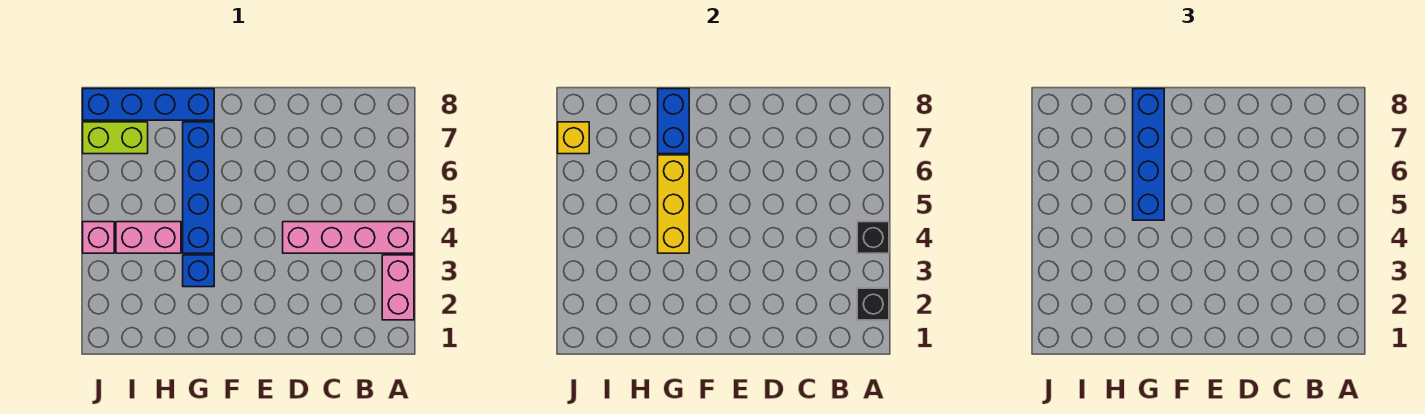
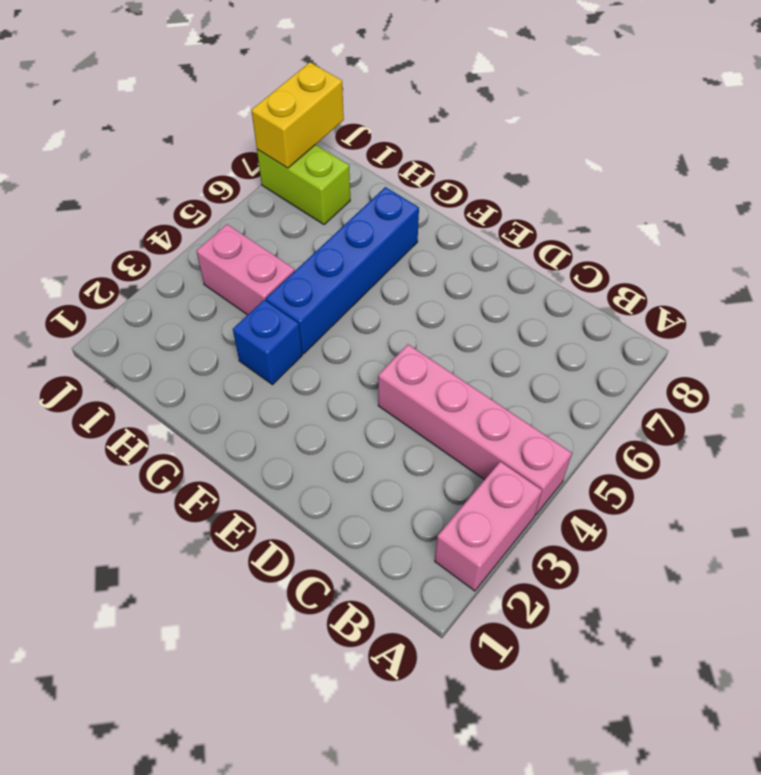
yellow 1x2 brick [251,62,344,168] -> yellow 1x1 brick [558,122,589,154]
none -> blue 1x4 brick [83,89,214,120]
none -> pink 1x1 brick [83,222,114,253]
none -> black 1x1 brick [857,288,889,320]

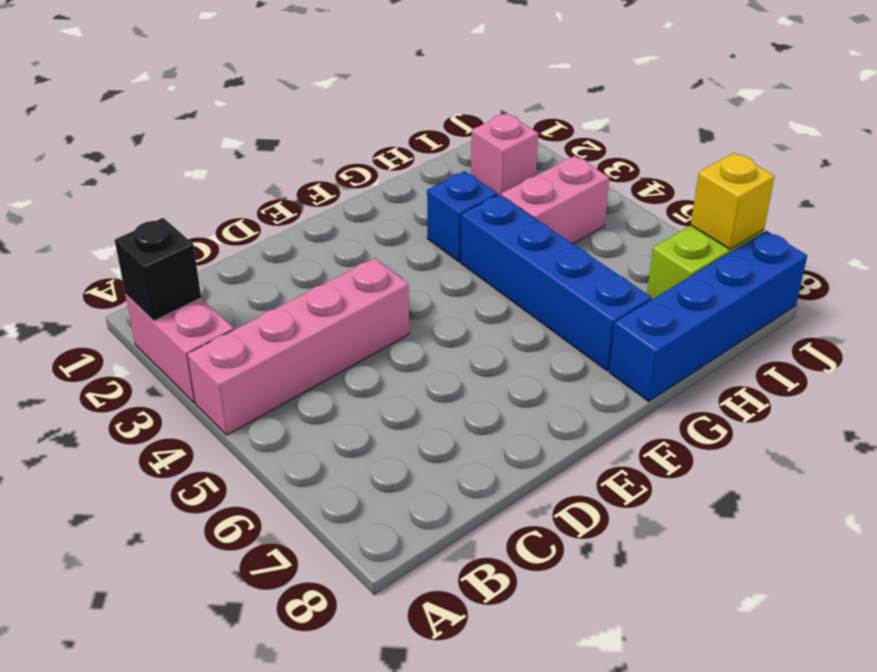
pink 1x1 brick [471,113,538,195] -> pink 1x1 brick moved to [83,222,114,253]
none -> black 1x1 brick [857,222,889,253]
none -> yellow 1x3 brick [658,155,689,253]
none -> blue 1x2 brick [658,89,689,154]

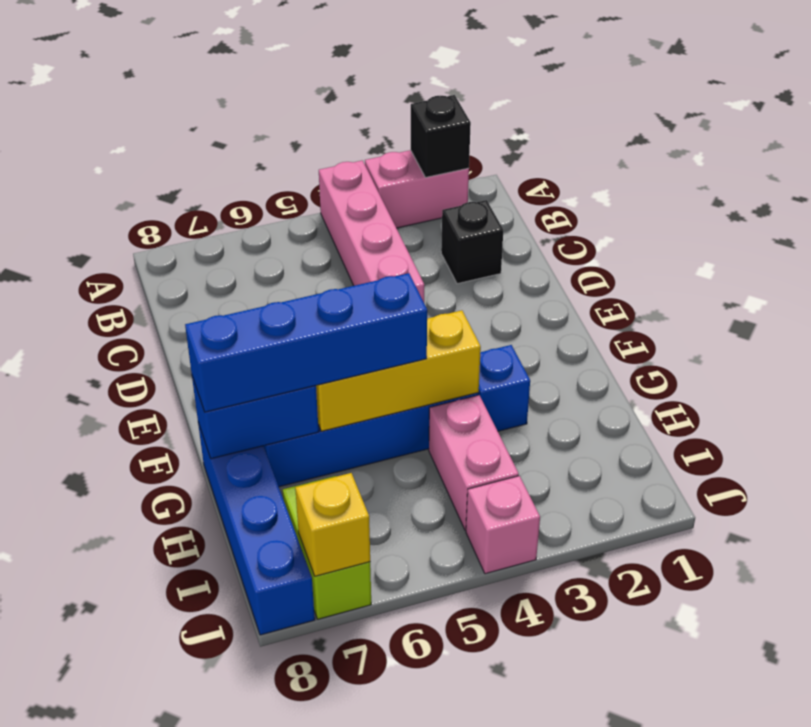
black 1x1 brick [441,200,503,284] -> black 1x1 brick moved to [857,222,889,253]

